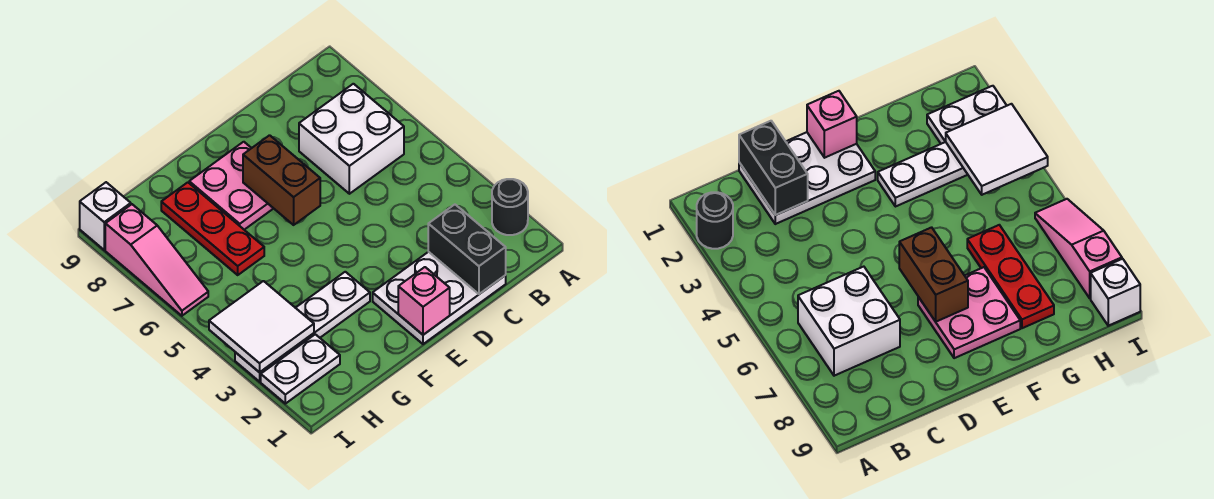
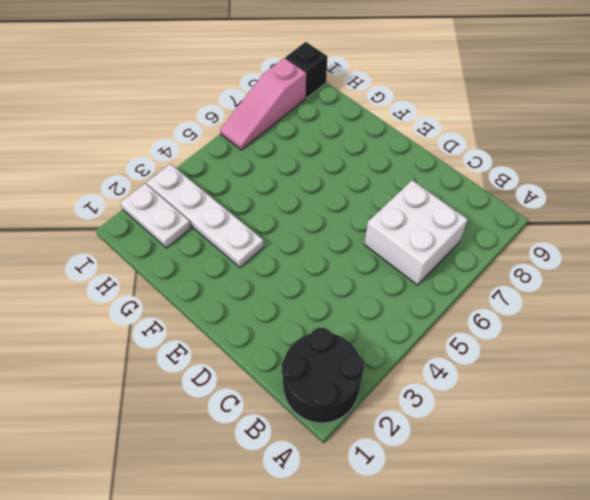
black 2x2 round brick [282,328,364,423] -> black 1x1 round brick [492,179,528,235]
black 1x1 brick [285,42,327,98] -> white 1x1 brick [80,182,131,250]
none -> white 2x3 plate [373,252,506,344]
none -> pink 2x2 plate [189,142,274,230]
none -> red 1x3 plate [161,182,264,275]

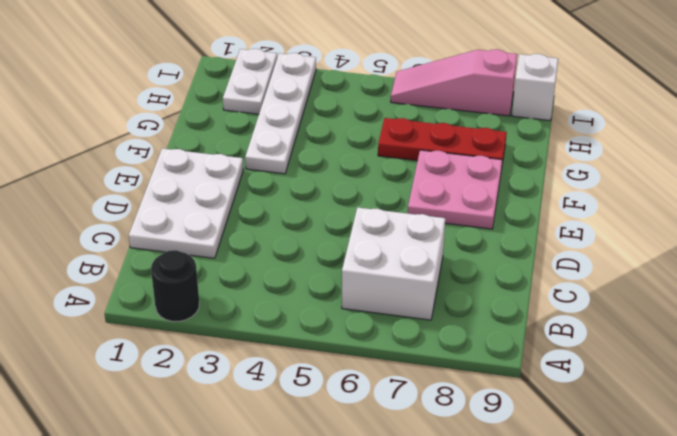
none -> black 1x2 brick [428,205,506,294]
none -> pink 1x1 brick [398,267,450,335]
none -> brown 1x2 brick [243,135,320,225]

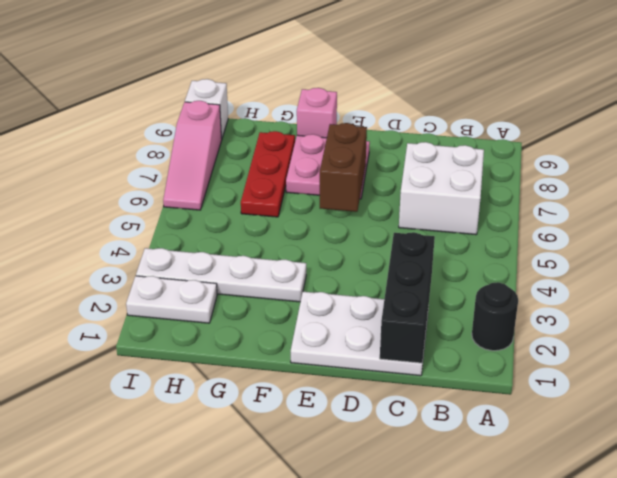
black 1x3 brick [380,232,435,363] -> black 1x2 brick [428,205,506,294]
pink 1x1 brick [297,88,337,138] -> pink 1x1 brick moved to [398,267,450,335]
none -> white 2x2 tile [209,281,314,372]

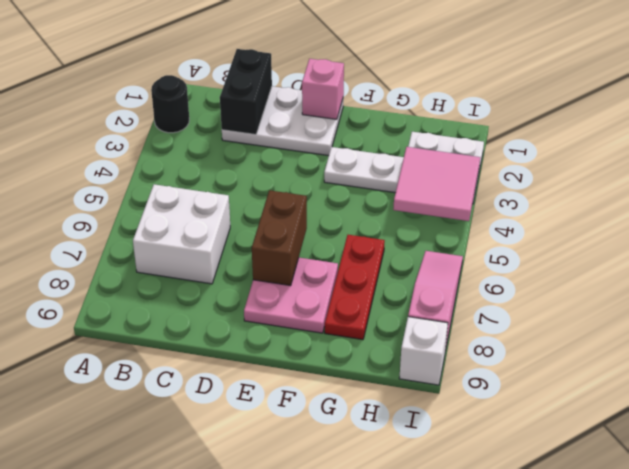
pink 2x2 tile [393,147,480,221] -> white 2x2 tile [209,281,314,372]

